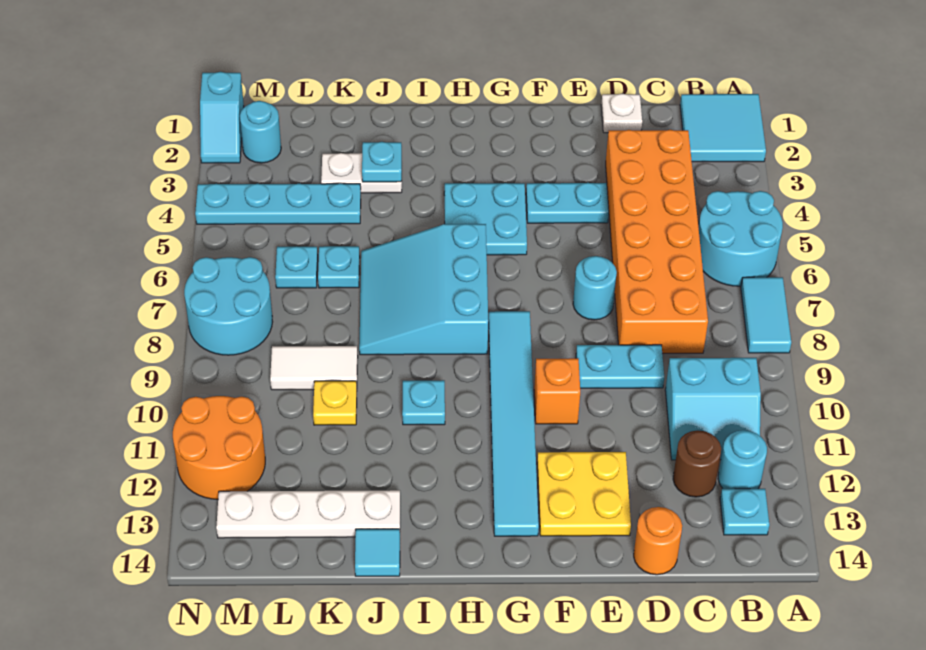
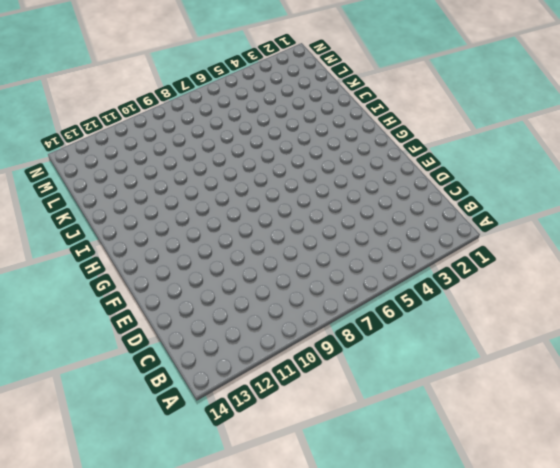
none -> cyan 2x2 tile [680,94,766,162]
none -> cyan 2x2 round brick [699,191,783,286]
none -> cyan 1x2 tile [741,277,791,353]
none -> cyan 2x2 slope [665,358,761,460]

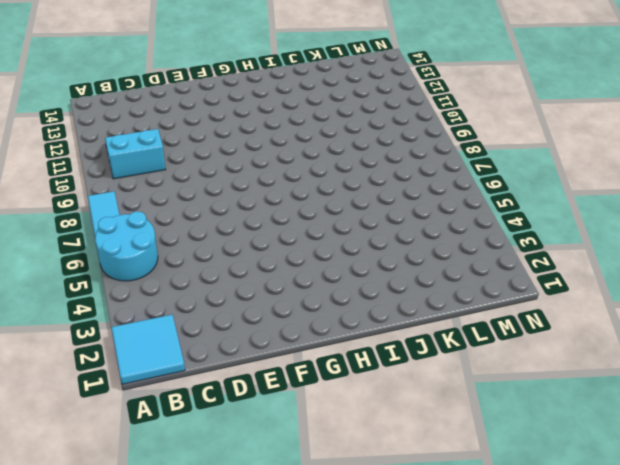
none -> cyan 1x1 round brick [718,430,767,489]
none -> cyan 1x1 plate [720,489,769,535]
none -> orange 2x6 brick [606,130,708,353]
none -> brown 1x1 round brick [673,430,721,497]

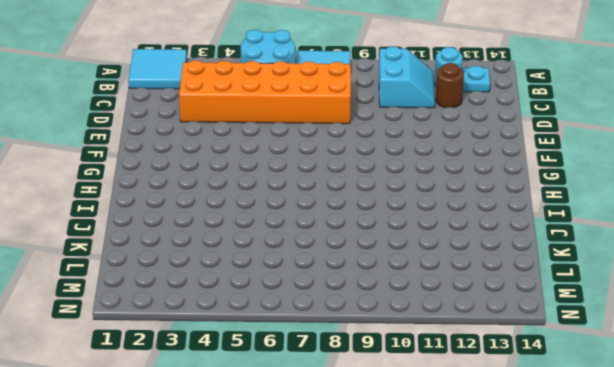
none -> white 1x1 plate [601,94,642,133]
none -> cyan 1x2 plate [576,345,664,388]
none -> orange 1x1 round brick [634,507,682,575]
none -> cyan 1x2 plate [526,183,609,223]

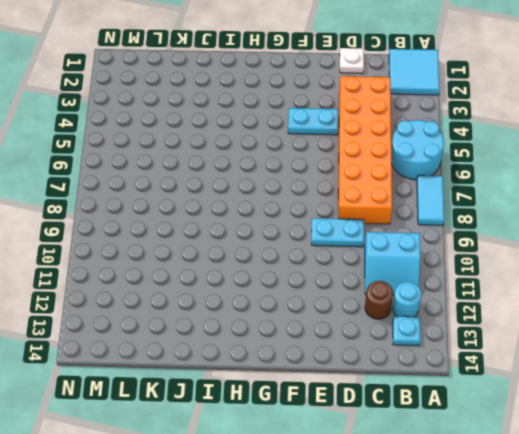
none -> orange 1x1 round brick [634,507,682,575]
none -> cyan 1x1 round brick [573,256,617,320]
none -> yellow 2x2 plate [537,452,631,536]
none -> orange 1x1 brick [534,358,580,424]

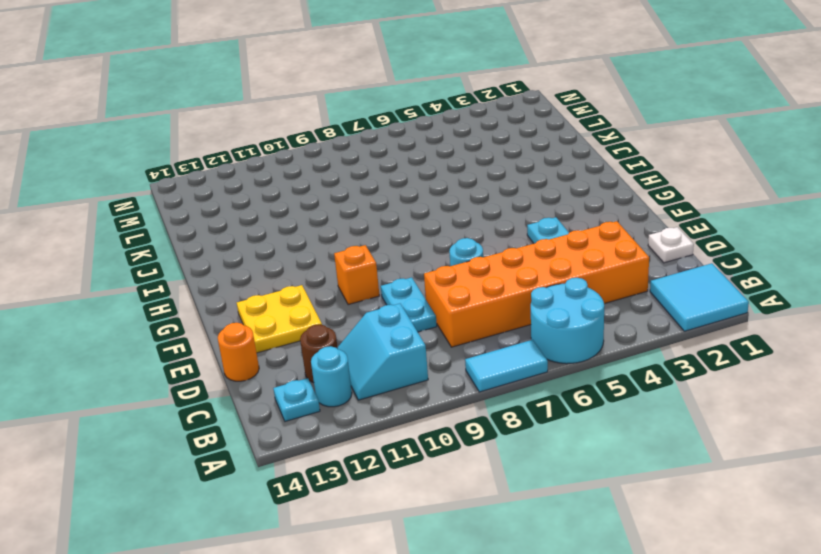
none -> cyan 2x2 plate [444,183,527,255]
none -> cyan 1x6 tile [489,311,539,536]
none -> cyan 3x3 slope [359,224,488,355]
none -> cyan 1x1 plate [402,380,445,425]

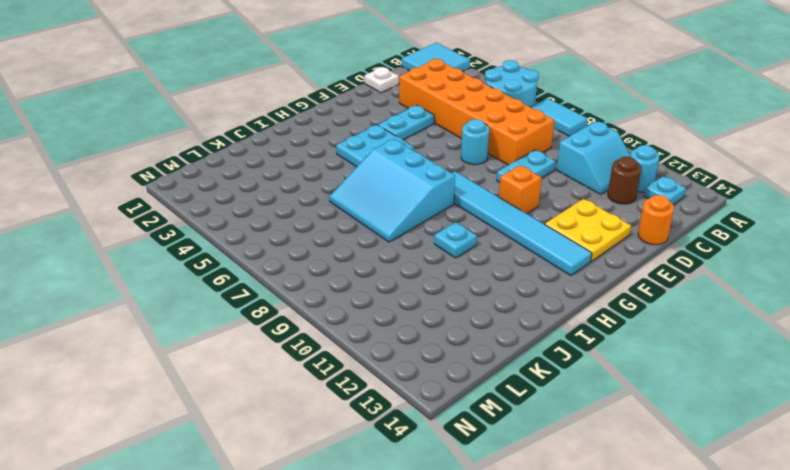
none -> white 1x2 plate [321,153,402,193]
none -> white 1x4 plate [216,490,400,538]
none -> cyan 1x1 tile [355,529,400,576]
none -> cyan 1x4 plate [195,183,361,224]

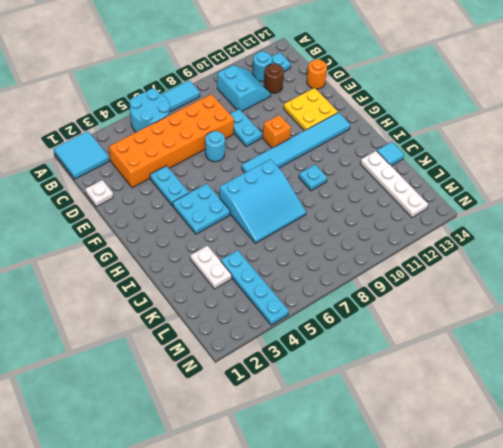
none -> cyan 1x1 plate [318,246,360,288]
none -> white 1x2 tile [270,346,358,390]
none -> yellow 1x1 plate [313,381,357,425]
none -> cyan 1x1 plate [275,246,318,288]

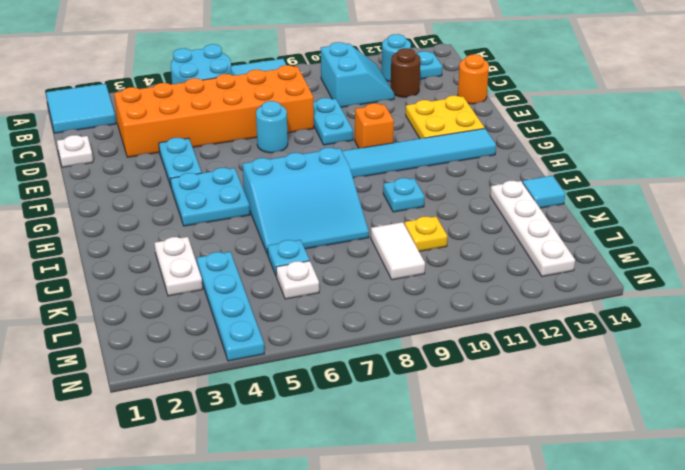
white 1x1 plate [276,261,319,299] -> cyan 1x1 plate [275,246,318,288]
none -> cyan 1x1 round brick [240,101,281,163]
none -> cyan 2x2 round brick [184,257,273,355]
none -> orange 2x2 round brick [173,396,265,499]
none -> cyan 1x2 slope [200,72,244,163]

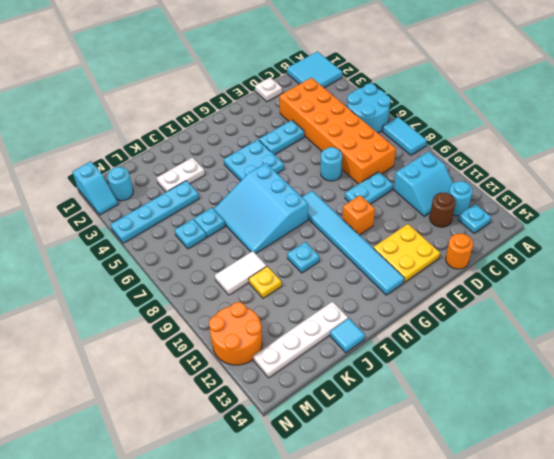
none -> cyan 2x2 round brick [184,257,273,355]
none -> cyan 1x1 plate [362,142,402,182]

